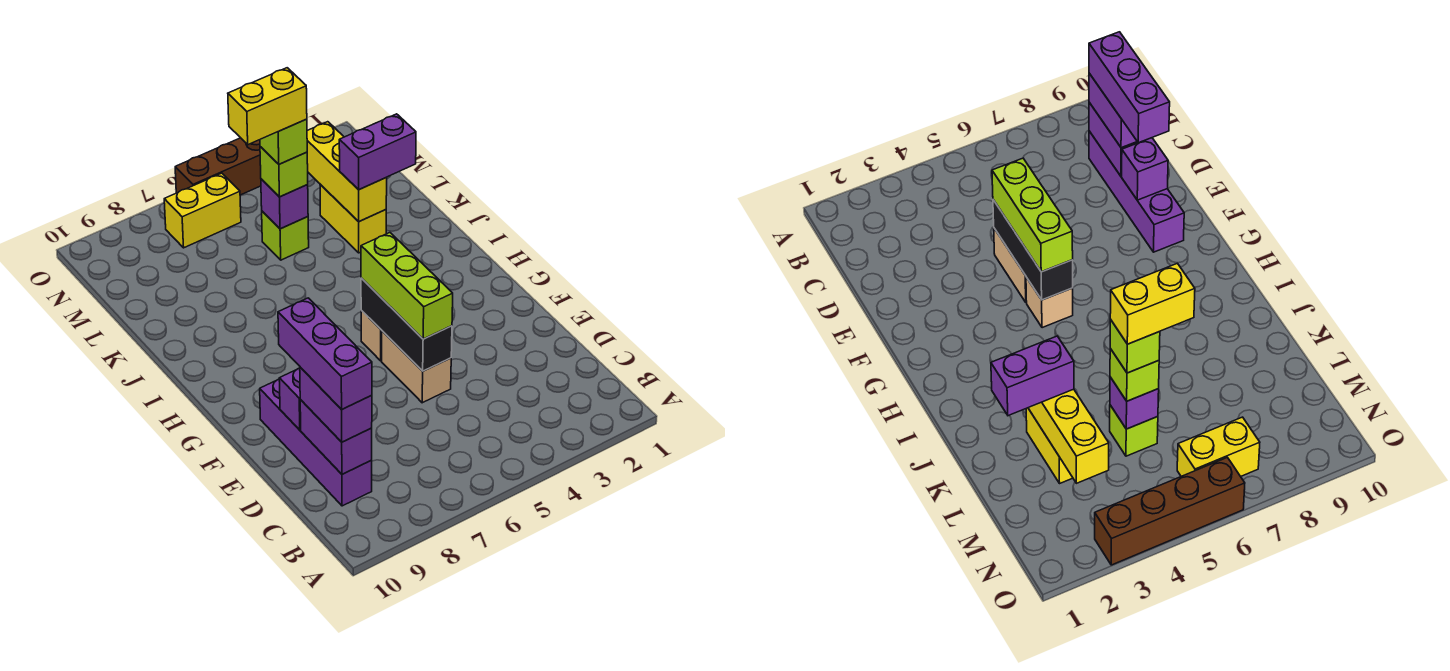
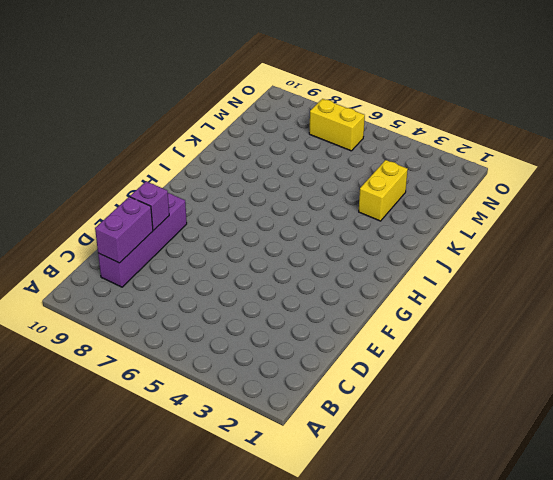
none -> tan 1x2 brick [382,331,451,403]
none -> tan 1x1 brick [361,310,382,361]
none -> lime 1x1 brick [262,211,309,260]

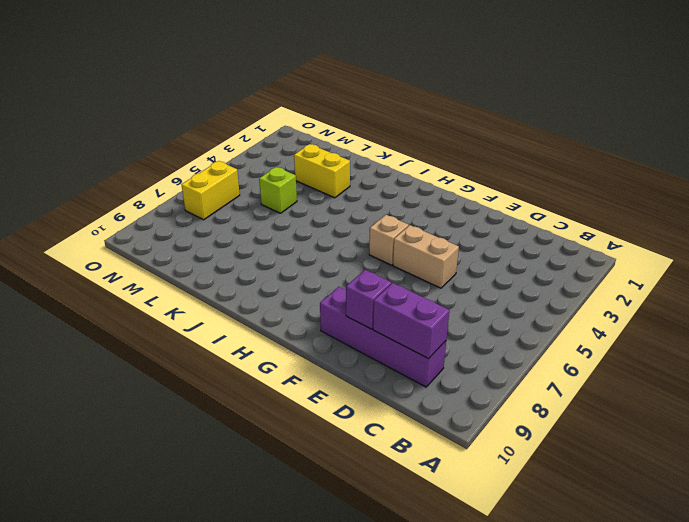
none -> brown 1x4 brick [175,138,261,195]
none -> black 1x3 brick [361,278,452,371]
none -> yellow 1x3 brick [307,122,387,222]

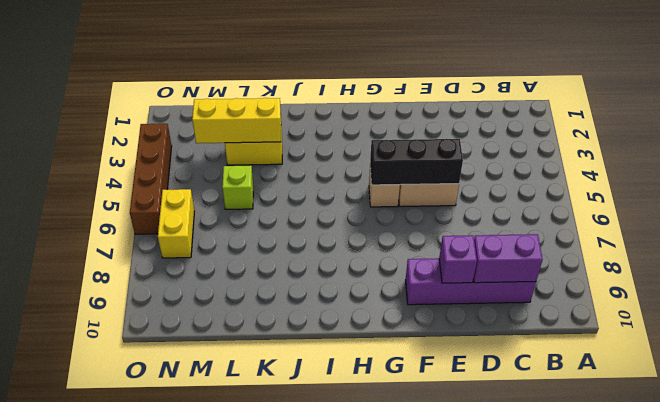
none -> purple 1x1 brick [261,179,308,229]
none -> purple 1x2 brick [300,367,372,442]
none -> lime 1x3 brick [361,233,453,339]

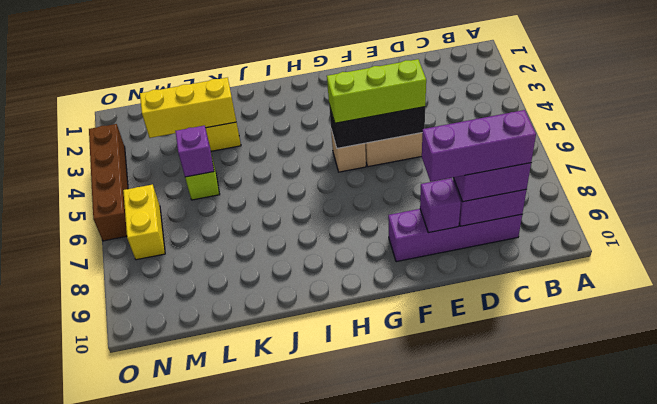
none -> purple 1x2 brick [339,114,416,190]
none -> lime 1x1 brick [260,147,308,197]
none -> lime 1x1 brick [260,119,307,164]

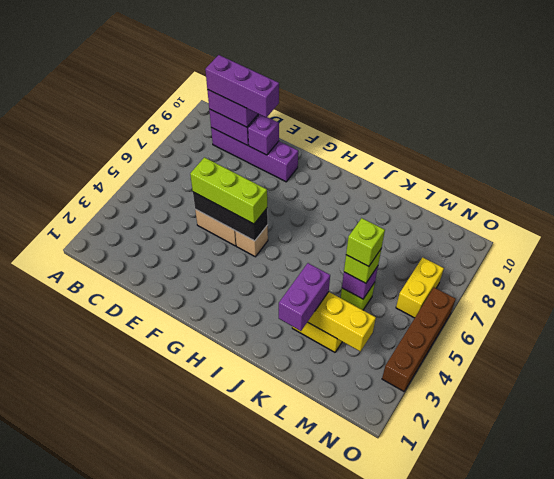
none -> yellow 1x2 brick [228,68,307,145]

